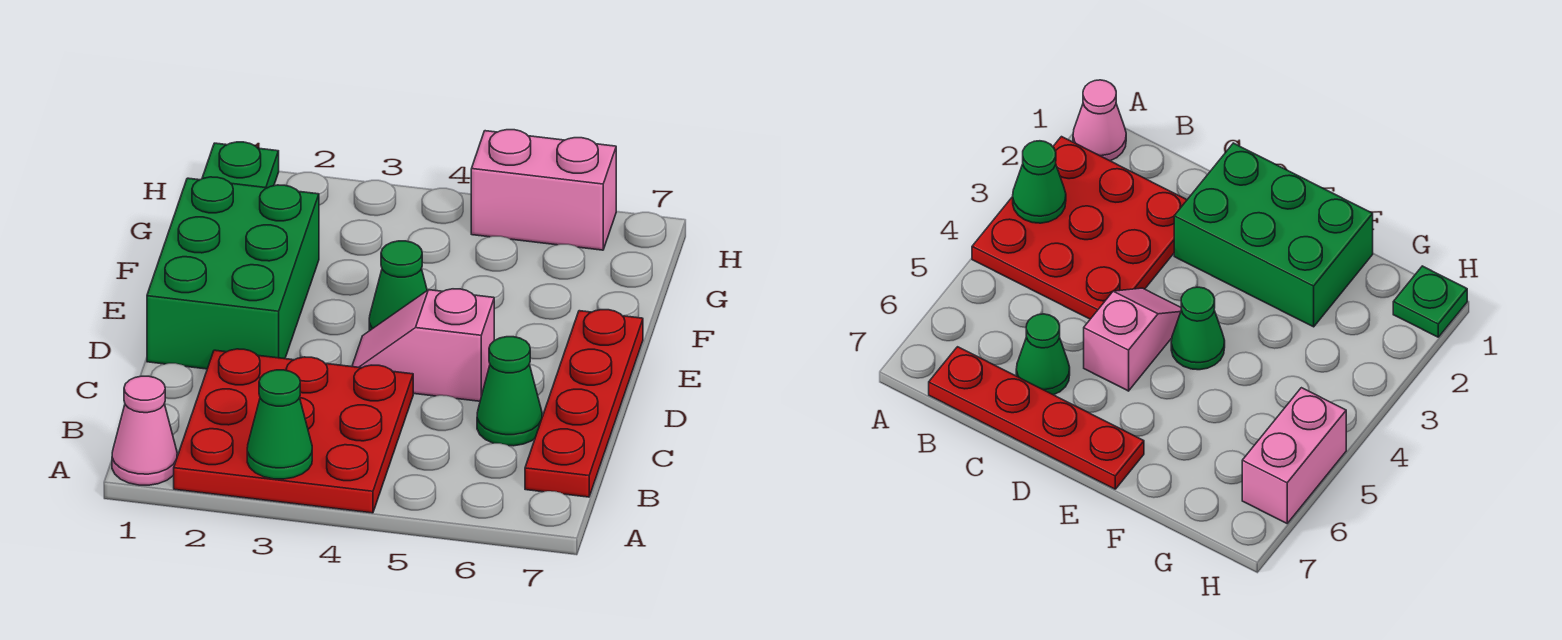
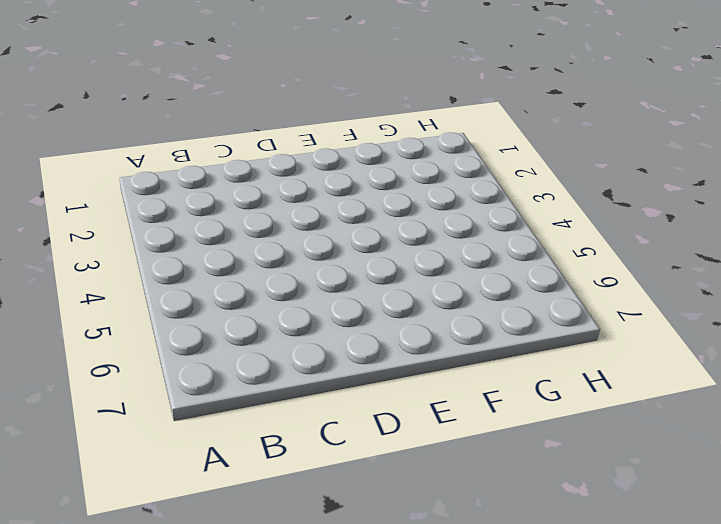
none -> pink 1x1 cone [112,376,177,485]
none -> red 3x3 plate [174,349,413,513]

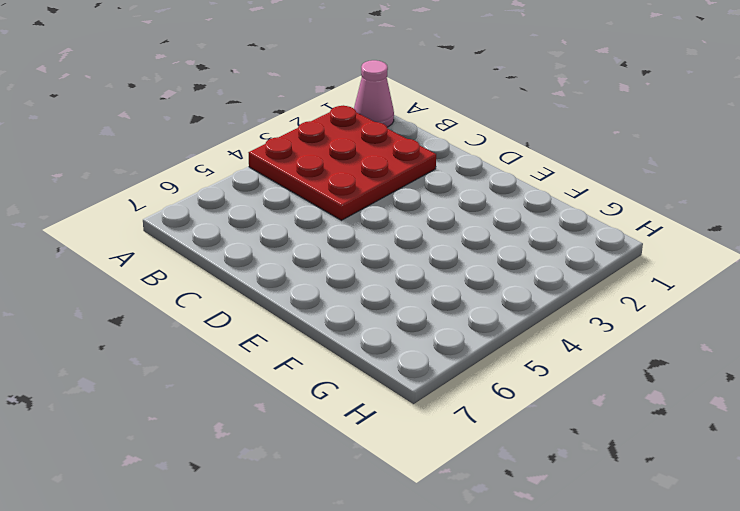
none -> red 1x4 plate [525,310,643,497]
none -> green 1x1 cone [477,337,542,446]

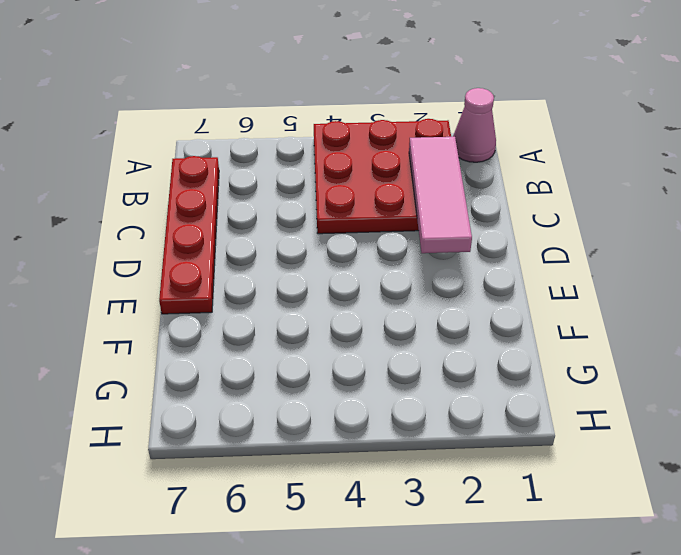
pink 1x3 tile [409,137,472,253] -> none
none -> green 1x1 cone [477,337,542,446]
none -> green 2x3 brick [147,177,319,369]

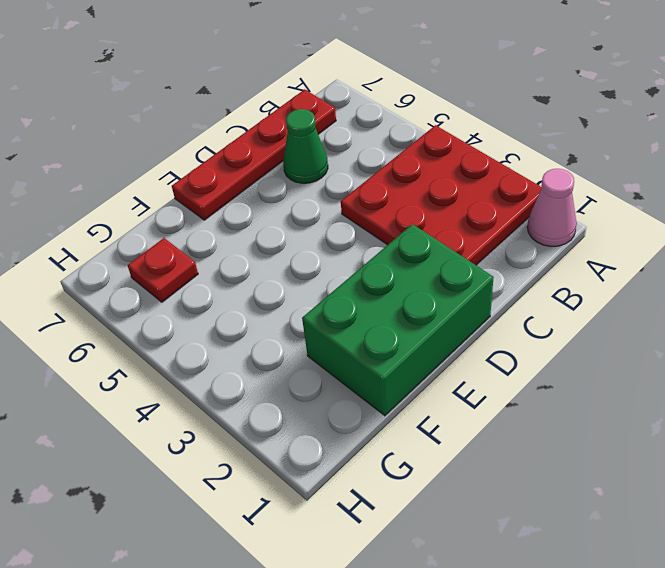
red 1x1 plate [128,238,198,302] -> none
none -> pink 1x2 slope [352,289,494,401]
none -> green 1x1 cone [369,241,427,331]

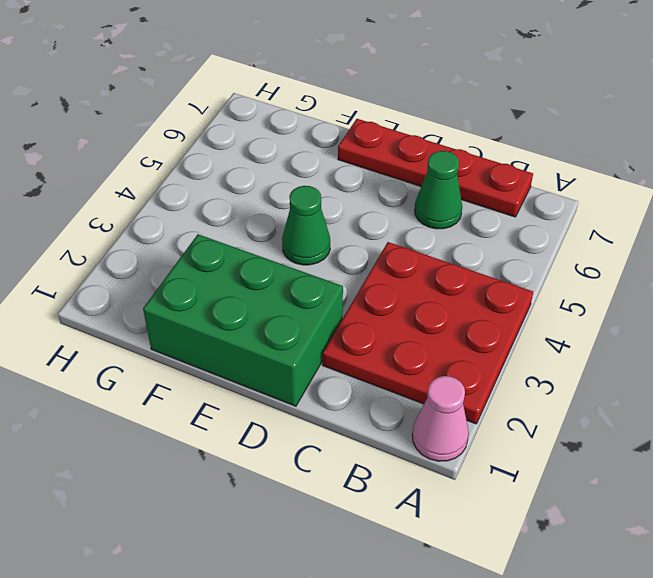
none -> pink 1x2 slope [352,289,494,401]
none -> green 1x1 plate [202,142,279,188]

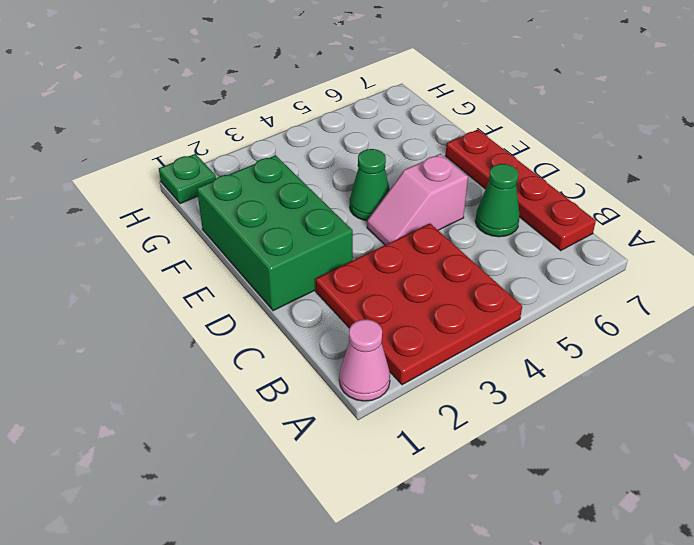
none -> pink 1x2 brick [471,130,616,250]
none -> green 1x1 cone [247,370,312,479]

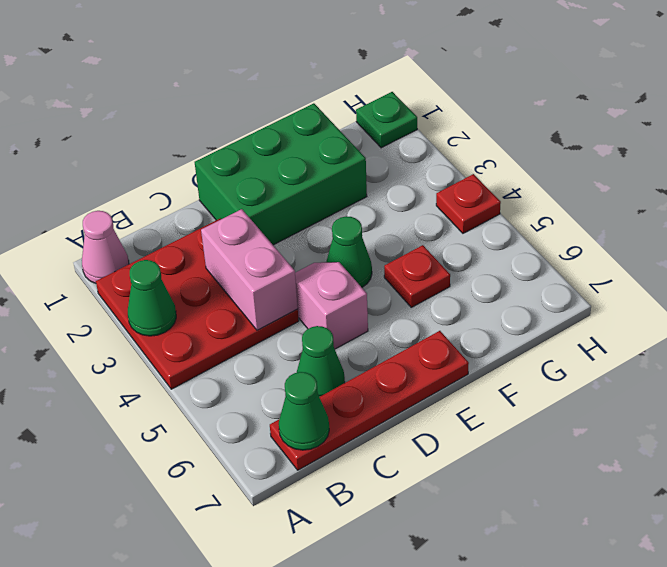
green 1x1 cone [279,372,329,450] -> none
pink 1x2 brick [201,209,298,330] -> pink 1x2 brick moved to [471,130,616,250]
red 1x1 plate [384,245,450,307] -> none
red 1x1 plate [436,174,501,233] -> none

